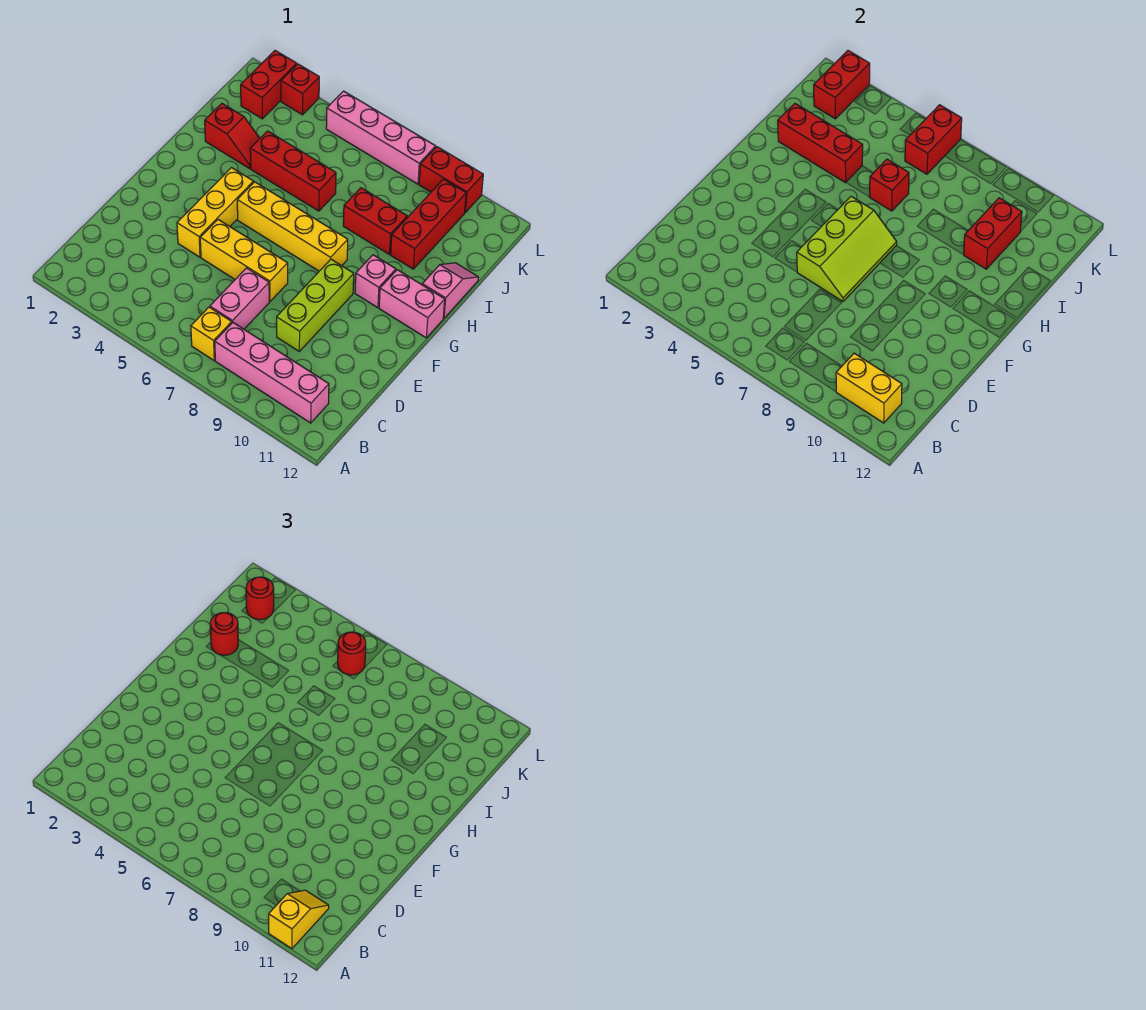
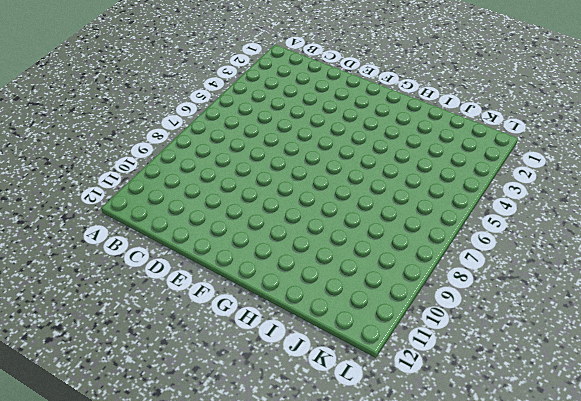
none -> yellow 1x1 brick [191,307,232,360]
none -> pink 1x4 brick [215,323,329,423]
none -> pink 1x2 brick [210,268,269,329]

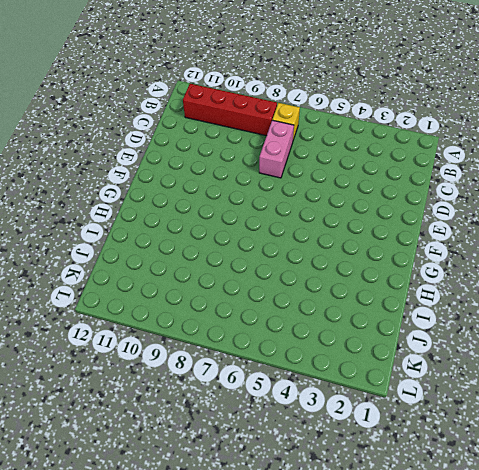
red 1x4 brick [183,84,277,136] -> pink 1x4 brick [215,323,329,423]
none -> lime 1x3 brick [277,259,354,351]
none -> yellow 1x3 brick [177,168,254,257]
none -> yellow 1x3 brick [200,220,288,301]

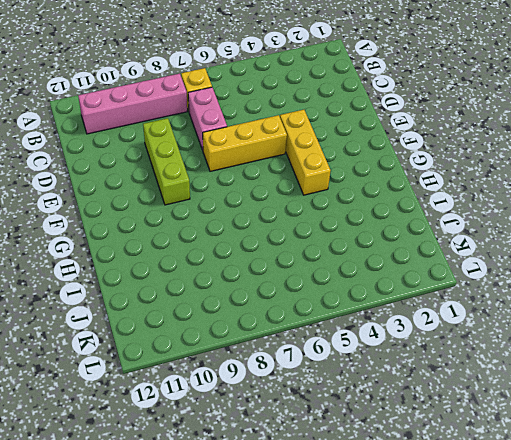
none -> yellow 1x4 brick [237,182,348,271]
none -> pink 1x1 brick [355,255,396,308]
none -> pink 1x2 brick [379,270,445,338]

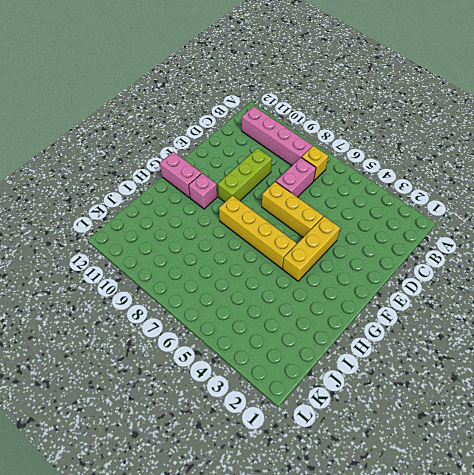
none -> pink 1x2 slope [422,263,479,318]
none -> red 1x2 slope [205,104,260,168]
none -> red 1x3 brick [250,131,336,211]

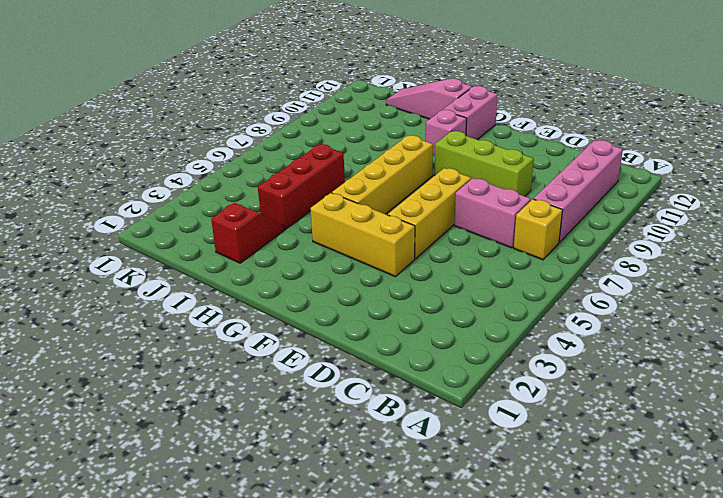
pink 1x3 slope [386,78,472,119] -> pink 1x2 slope [422,263,479,318]
none -> red 1x2 brick [343,188,407,255]
none -> red 1x3 brick [391,179,466,269]
none -> red 1x2 brick [241,51,297,119]

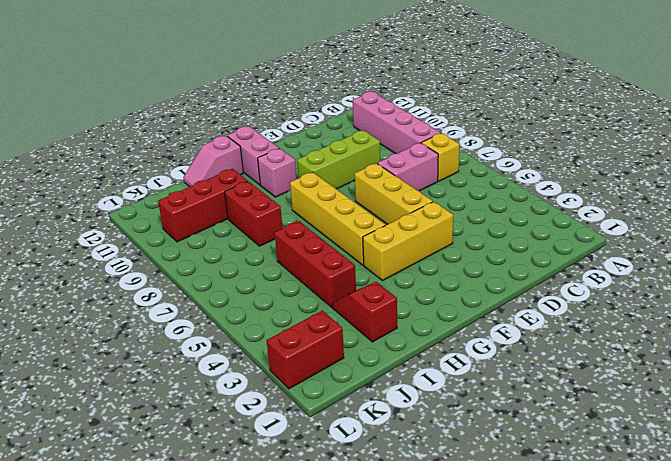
none -> red 1x1 brick [281,64,319,115]
none -> pink 1x4 brick [326,91,436,184]
none -> red 1x2 brick [419,147,483,212]

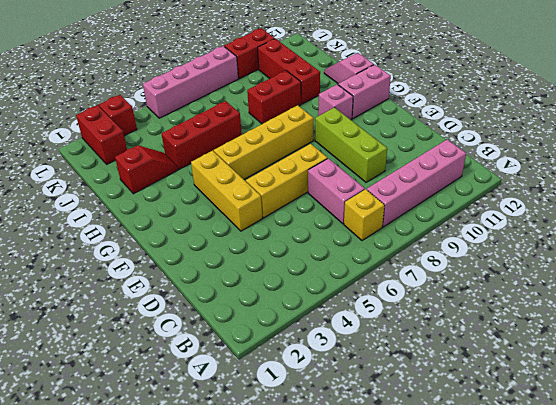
none -> yellow 1x2 brick [836,353,902,423]
none -> lime 2x3 slope [797,196,897,301]
none -> red 1x3 brick [778,104,863,183]

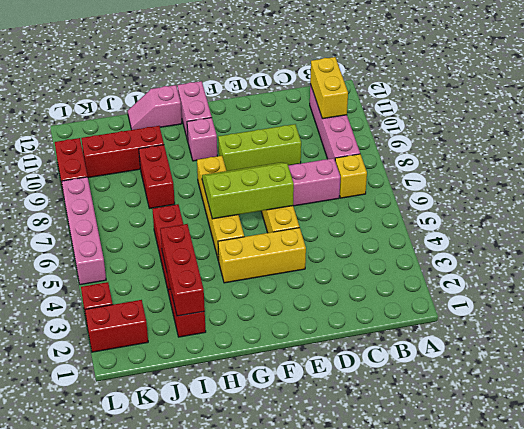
none -> red 1x1 brick [870,159,909,211]
none -> red 1x2 brick [964,198,1022,269]
none -> red 1x2 brick [814,51,870,119]

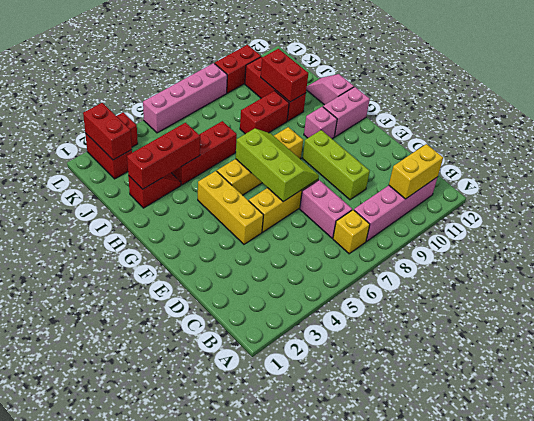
none -> red 1x1 brick [870,159,909,211]
none -> red 1x2 brick [905,105,962,174]
none -> yellow 1x2 slope [269,890,329,949]

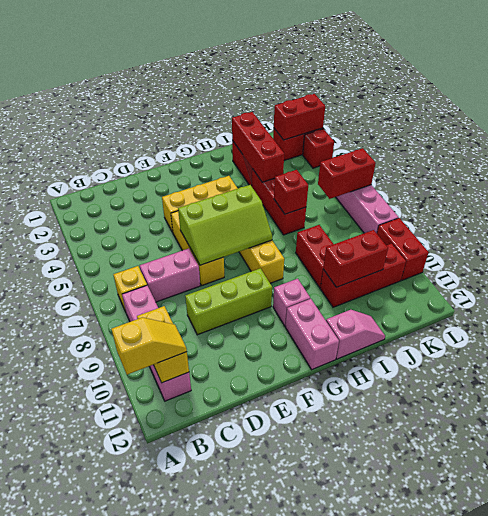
none -> red 1x1 round brick [210,613,238,655]
none -> red 1x1 round brick [246,577,274,620]
none -> red 1x1 round brick [338,632,366,675]

